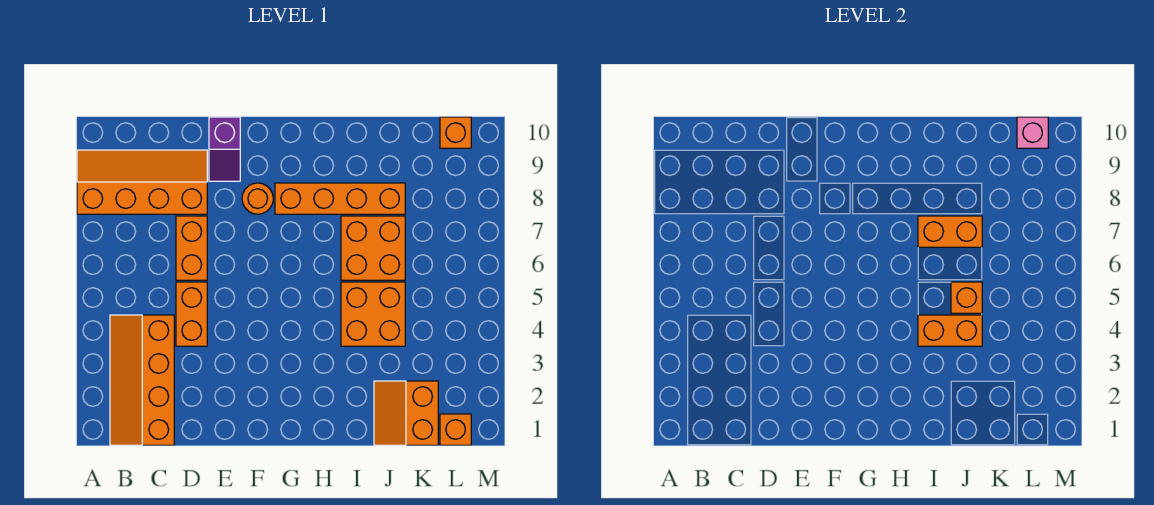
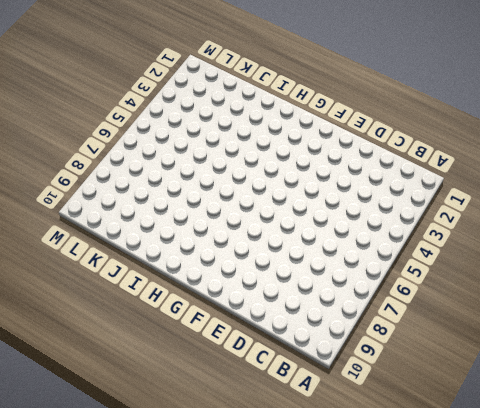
none -> orange 2x4 slope [77,150,207,214]
none -> orange 2x4 slope [110,315,174,445]
none -> orange 1x2 brick [176,282,207,346]

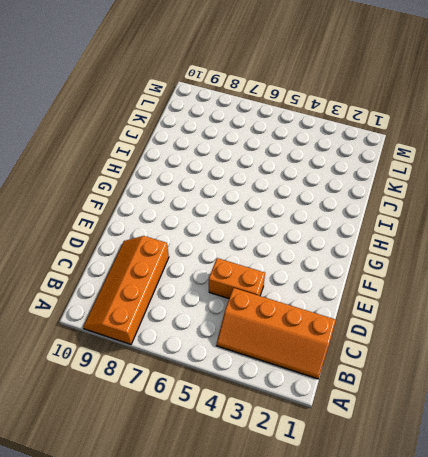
none -> orange 1x2 brick [176,216,207,280]
none -> purple 1x2 slope [209,117,240,181]
none -> orange 1x1 round brick [242,183,273,214]

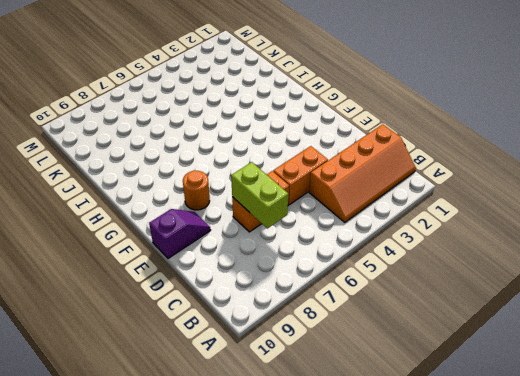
lime 1x2 brick [231,162,288,228] -> none
none -> orange 2x4 slope [77,150,207,214]
none -> orange 1x4 brick [275,183,405,214]
none -> orange 2x2 brick [341,282,405,346]

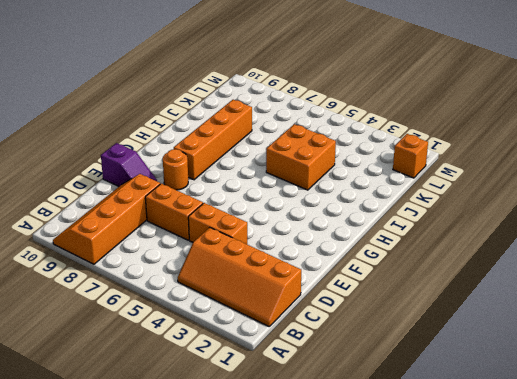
none -> orange 2x2 brick [341,216,405,280]
none -> orange 2x2 slope [374,381,438,445]
none -> orange 1x1 brick [440,117,471,148]

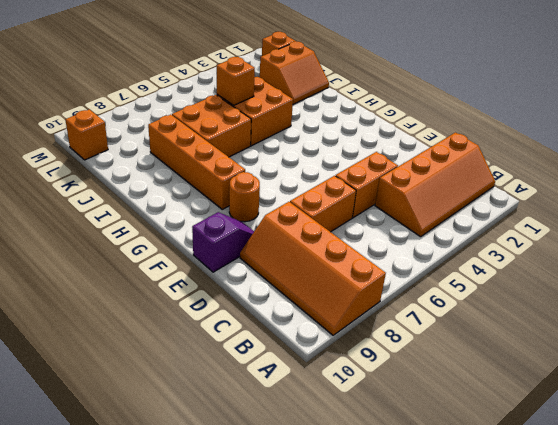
none -> orange 1x2 brick [918,315,982,346]
none -> orange 1x2 brick [918,216,982,247]
none -> pink 1x1 brick [1017,117,1048,148]

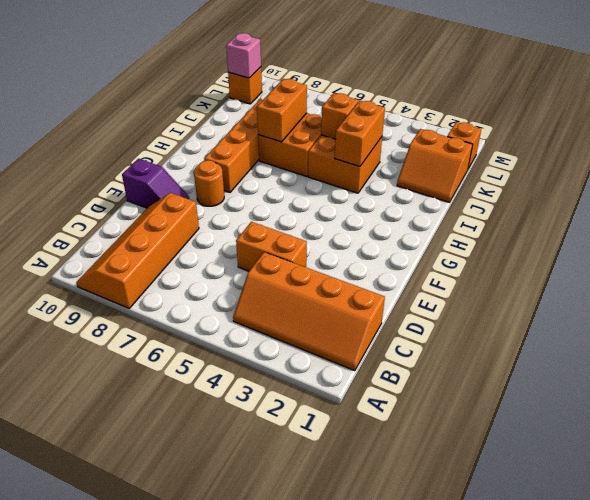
none -> orange 1x2 brick [176,216,207,280]

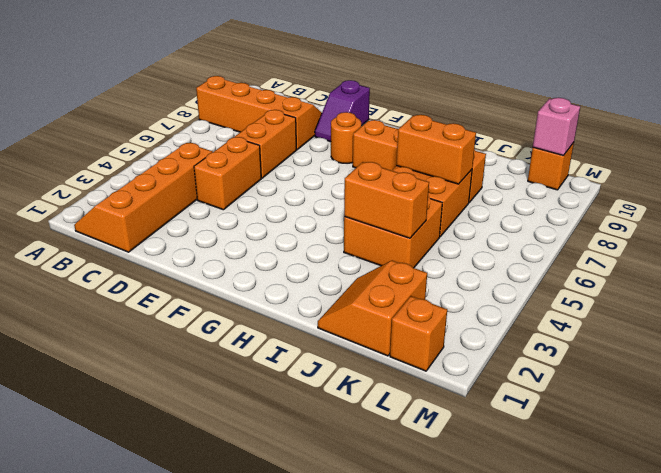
none -> orange 1x1 brick [951,282,982,313]

